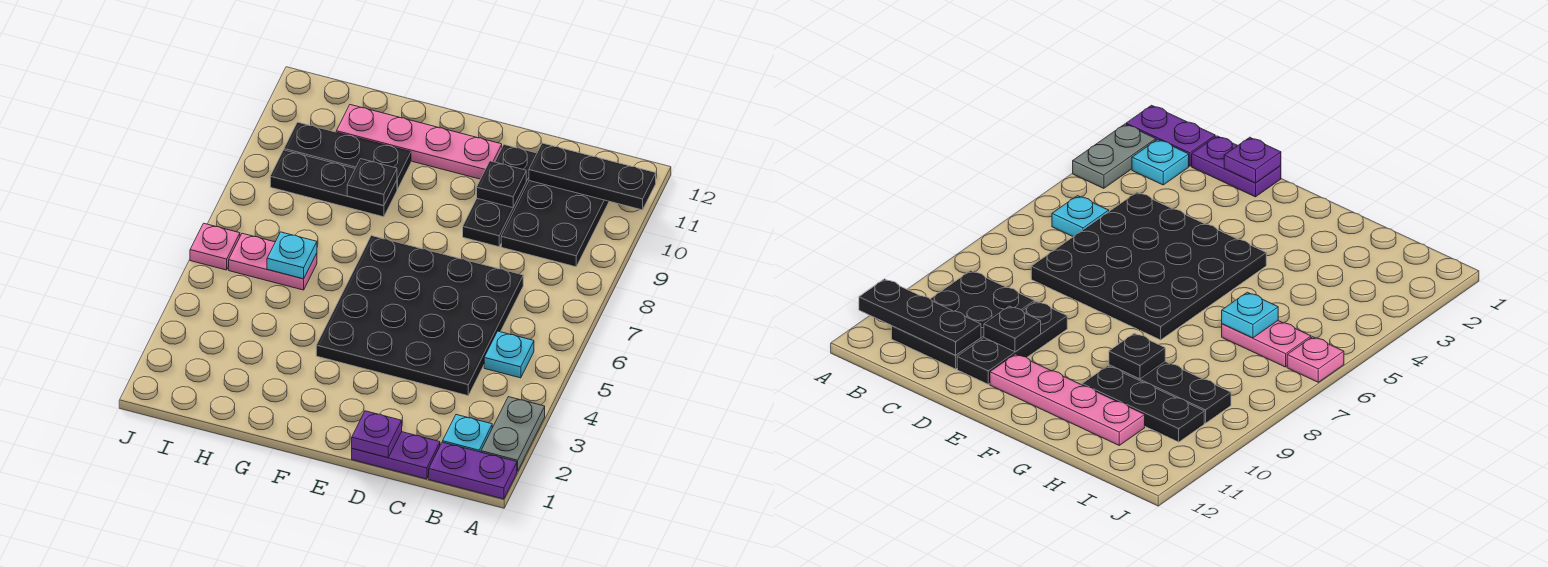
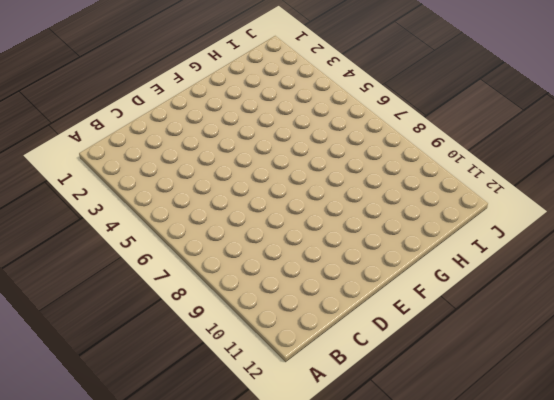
none -> purple 1x2 plate [429,442,517,499]
none -> grey 1x2 plate [481,397,545,471]
none -> cyan 1x1 plate [443,415,492,452]

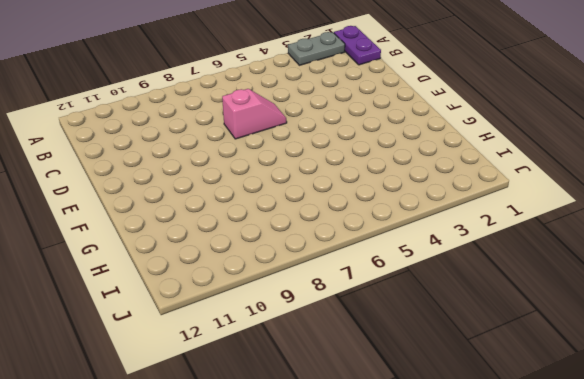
pink 1x2 slope [222,89,287,139] -> black 4x4 plate [316,236,523,396]
none -> cyan 1x1 plate [443,415,492,452]
none -> cyan 1x1 plate [484,331,534,378]
none -> black 2x3 plate [501,181,609,267]

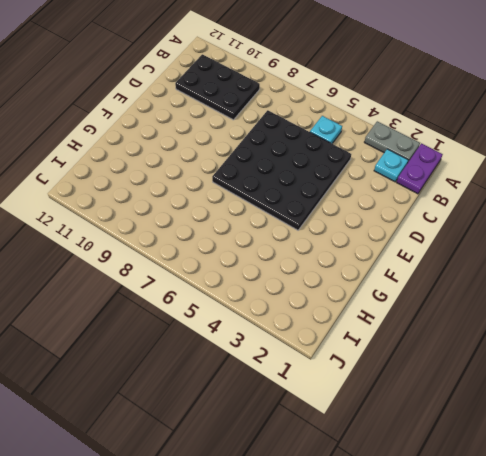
none -> purple 1x2 plate [352,432,440,479]
none -> black 1x3 plate [463,145,537,247]
none -> pink 1x4 plate [336,105,502,179]

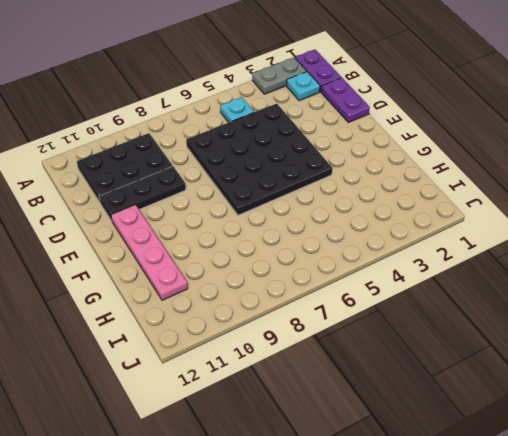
none -> black 1x3 plate [270,150,397,217]
none -> black 1x3 plate [284,122,411,189]
none -> pink 1x2 plate [229,233,317,290]

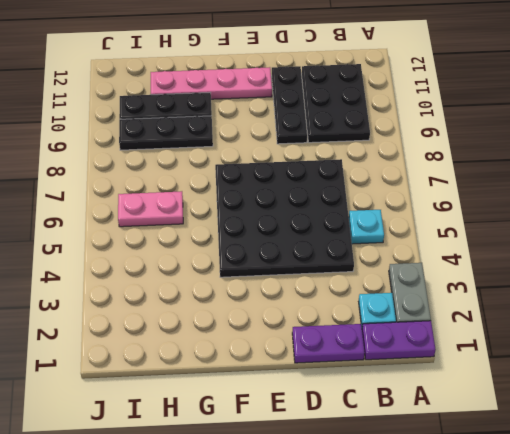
none -> pink 1x1 plate [190,223,240,270]
none -> black 1x3 plate [529,143,656,210]
none -> purple 1x1 plate [352,411,402,458]

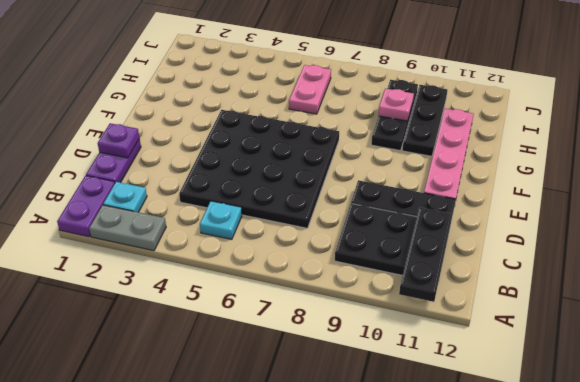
pink 1x1 plate [379,89,414,121] -> pink 1x1 plate moved to [190,223,240,270]
none -> black 1x1 plate [477,161,526,208]
none -> black 1x1 plate [347,159,397,206]
none -> cyan 1x1 plate [267,232,317,279]

